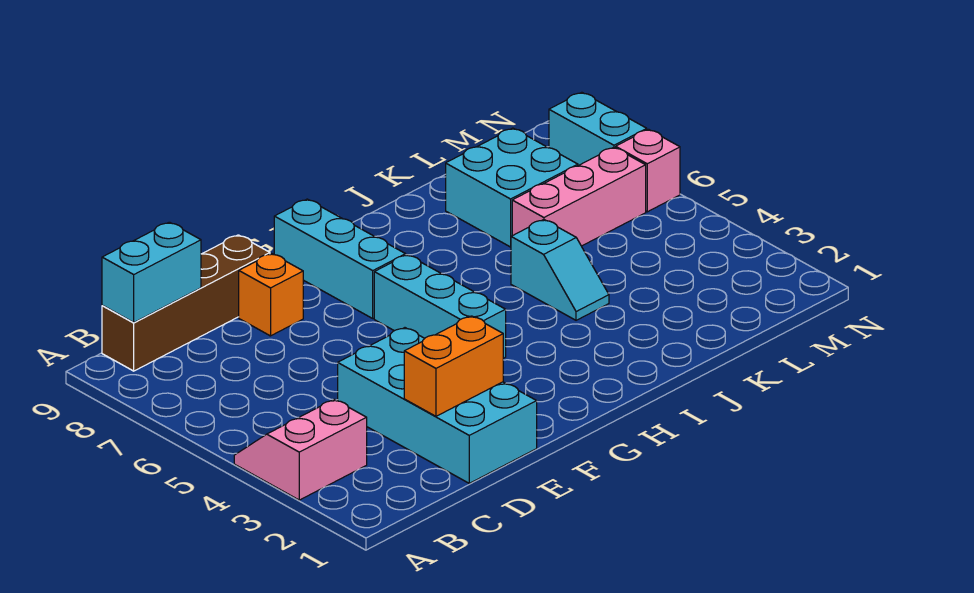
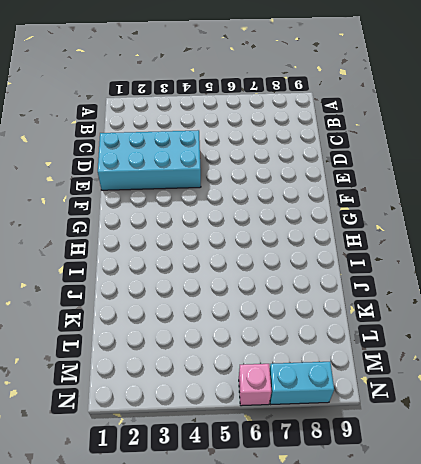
none -> pink 2x2 slope [234,399,367,500]
none -> brown 1x4 brick [102,235,270,371]
none -> orange 1x1 brick [239,254,303,336]

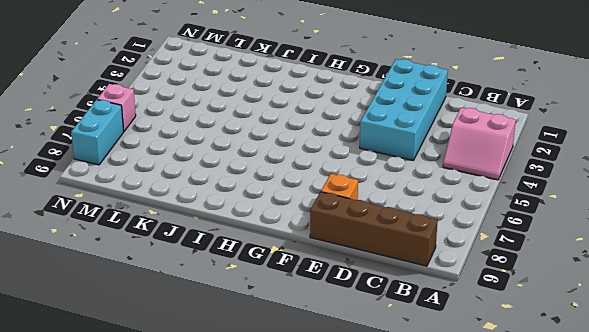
none -> cyan 1x3 brick [374,255,506,358]
none -> cyan 1x3 brick [274,199,406,318]
none -> cyan 1x2 slope [511,220,609,320]

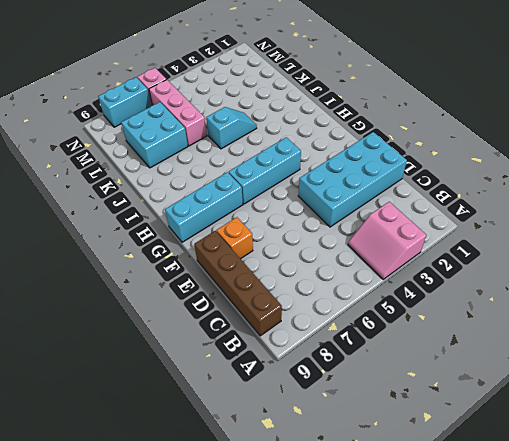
none -> cyan 1x2 brick [102,222,201,322]
none -> orange 1x2 brick [404,316,503,416]

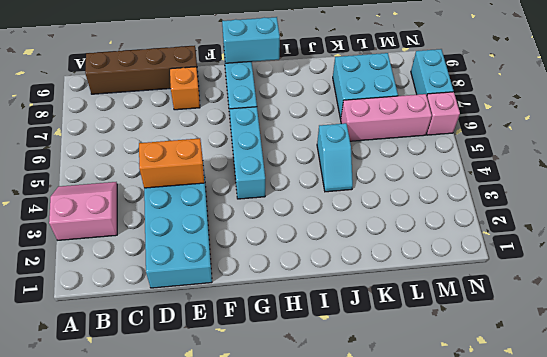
orange 1x2 brick [139,138,204,188] -> orange 1x2 brick moved to [404,316,503,416]
cyan 1x2 brick [222,17,280,63] -> cyan 1x2 brick moved to [102,222,201,322]

